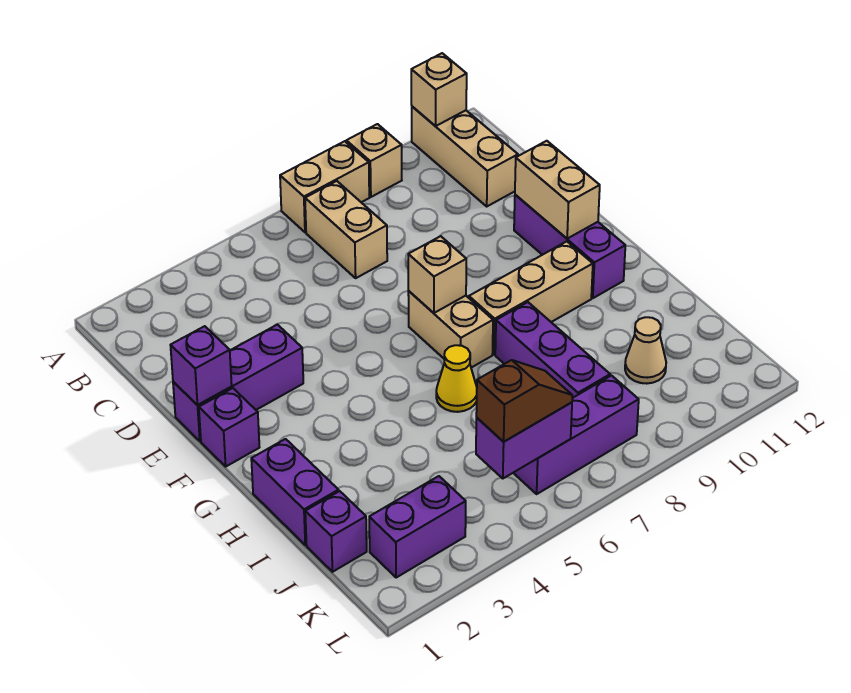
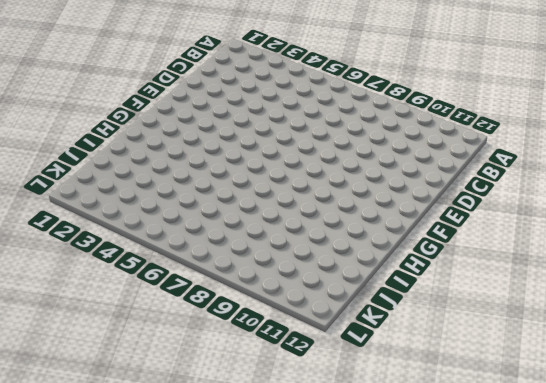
none -> tan 1x2 brick [280,141,369,232]
none -> tan 1x1 brick [346,124,402,197]
none -> tan 1x3 brick [412,107,518,206]

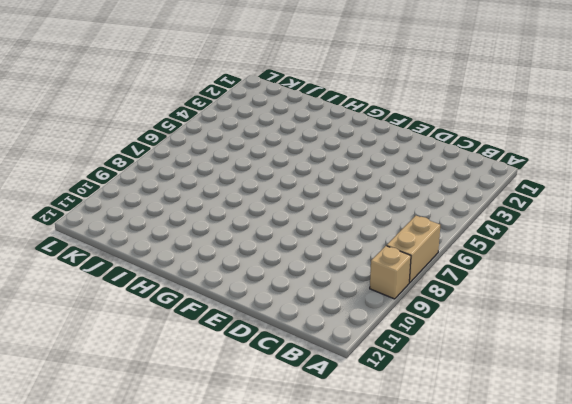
none -> tan 1x3 brick [412,107,518,206]
none -> tan 1x2 brick [305,181,387,278]
none -> purple 1x3 brick [173,325,303,441]

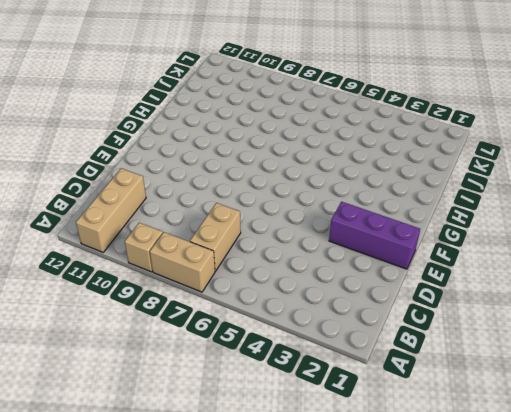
none -> purple 1x3 brick [514,195,625,298]
none -> purple 1x1 brick [199,388,259,466]
none -> tan 1x2 brick [408,291,493,368]

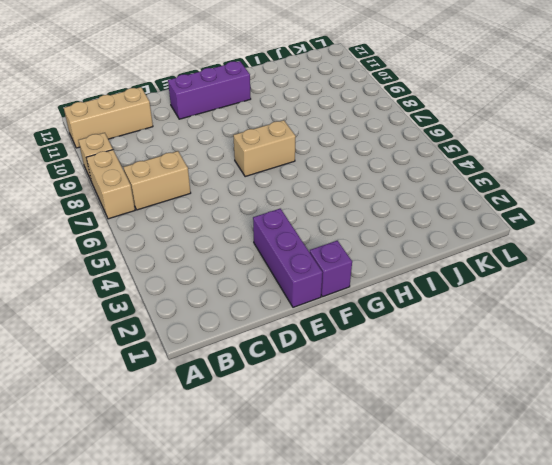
none -> tan 1x3 brick [469,241,593,355]
none -> purple 1x2 brick [251,439,339,545]
none -> yellow 1x1 cone [436,345,477,412]

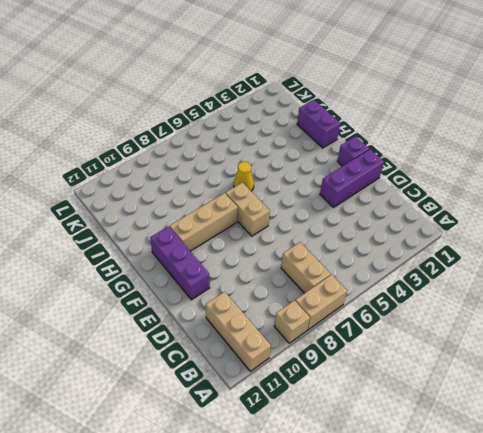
none -> purple 1x3 brick [495,302,610,398]
none -> purple 1x1 brick [305,491,367,572]
none -> tan 1x1 cone [625,317,666,384]

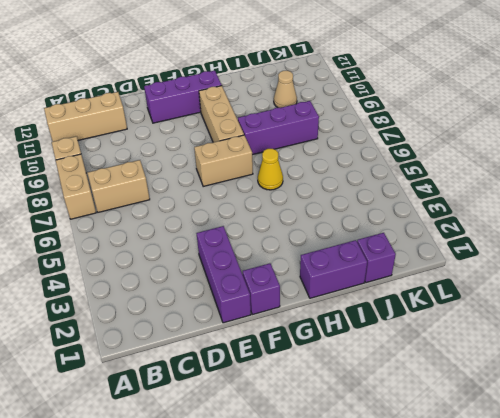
none -> purple 1x2 brick [369,476,466,578]
none -> purple 1x3 brick [514,376,639,494]
none -> tan 1x1 brick [411,53,467,126]

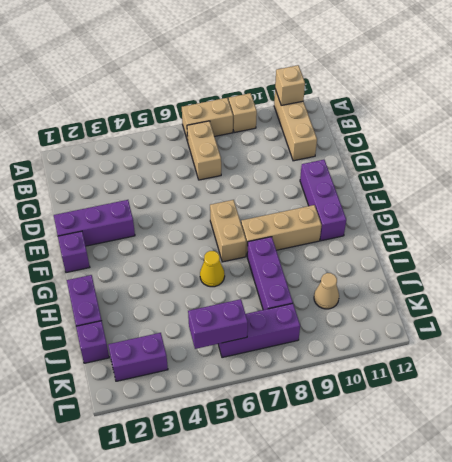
none -> purple 1x1 brick [171,326,232,405]
none -> tan 1x2 brick [515,141,600,239]
none -> tan 1x1 brick [408,236,466,313]

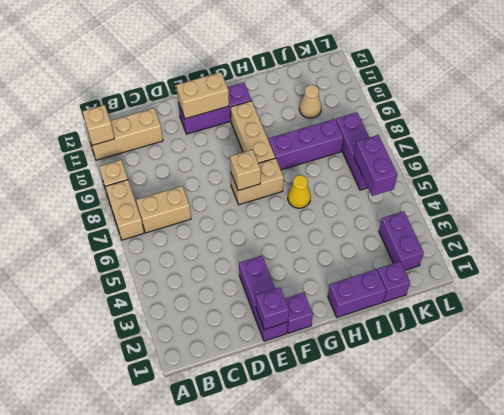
none -> brown 1x2 slope [476,360,572,442]

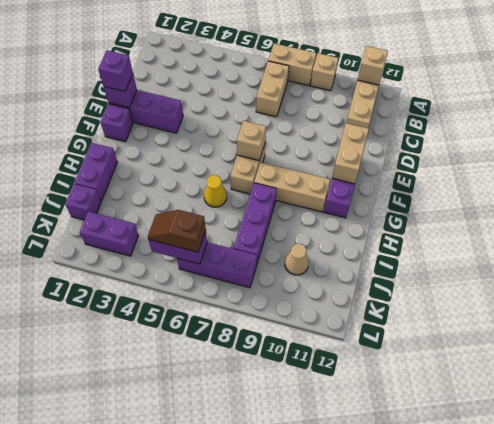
purple 1x1 brick [98,50,133,91] -> none
brown 1x2 slope [148,210,206,252] -> brown 1x2 slope turned to [476,360,572,442]

